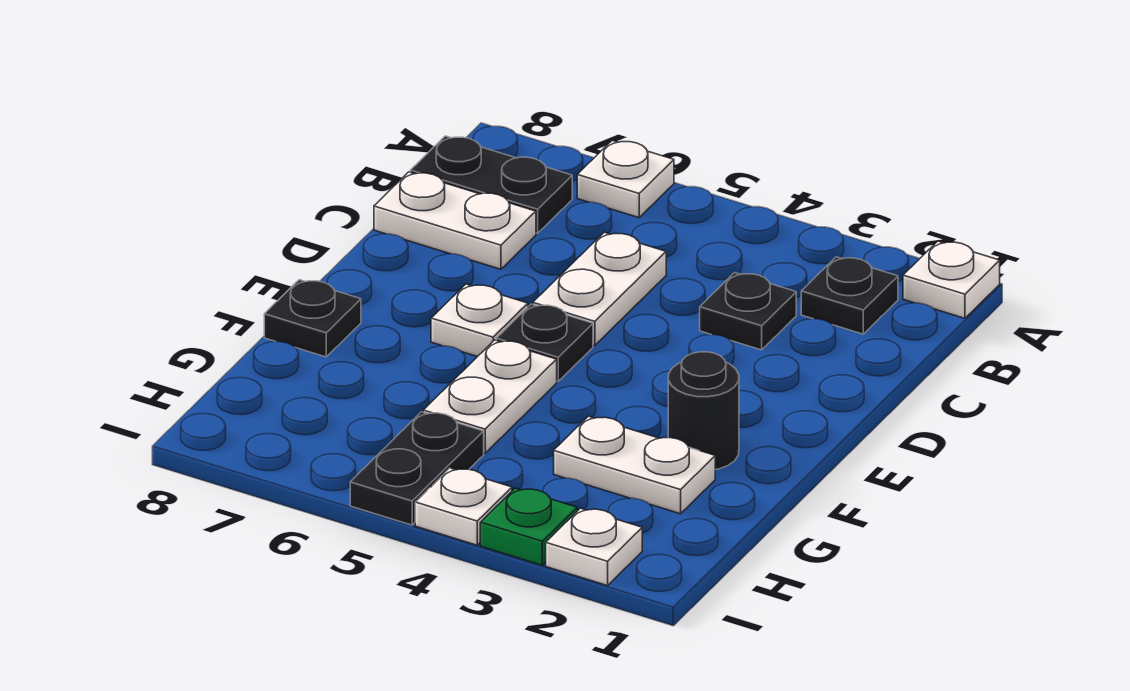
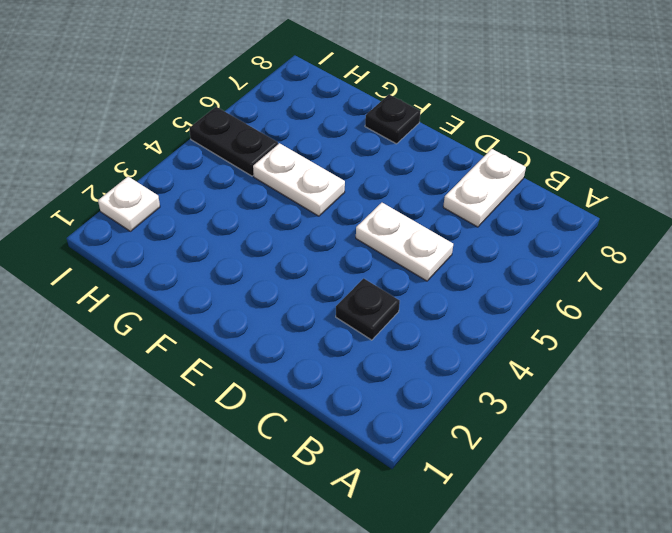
none -> white 1x1 plate [903,241,1000,318]
none -> white 1x1 plate [577,140,674,218]
none -> black 1x1 plate [801,257,898,334]

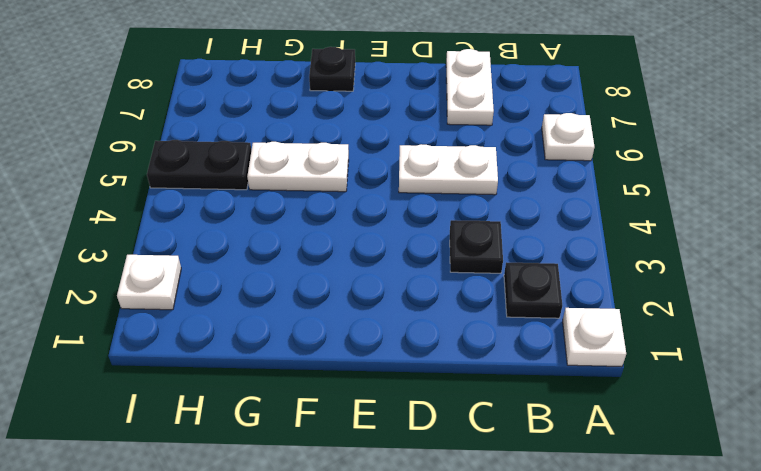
none -> black 1x2 plate [410,136,572,233]
none -> black 1x1 plate [496,304,593,381]
none -> white 1x1 plate [431,284,528,357]

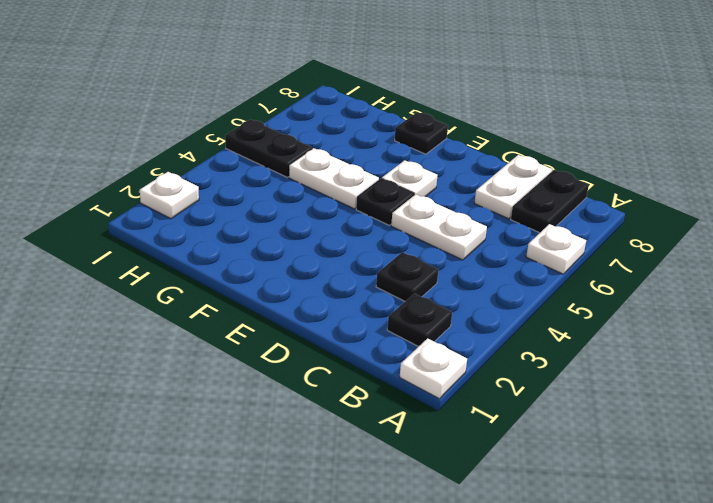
none -> black 1x1 round brick [668,352,739,470]
none -> white 1x2 plate [554,416,715,514]
none -> green 1x1 plate [480,488,577,565]

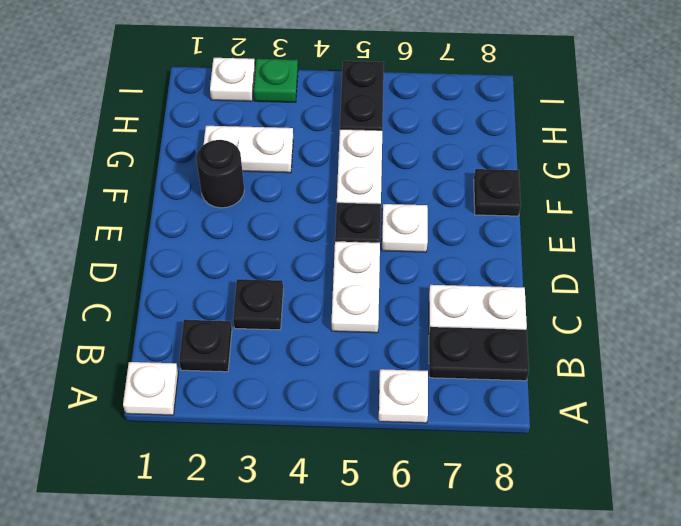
none -> white 1x1 plate [415,468,512,545]

